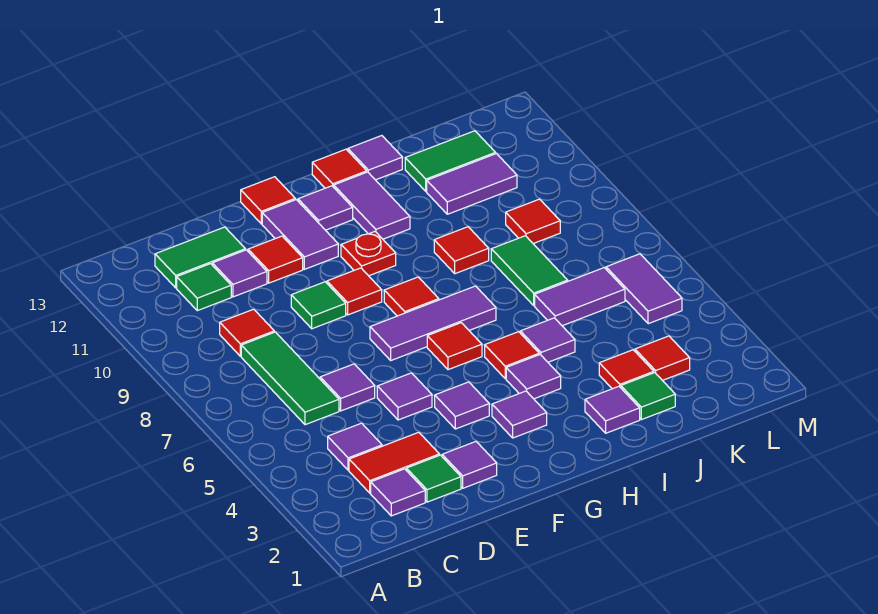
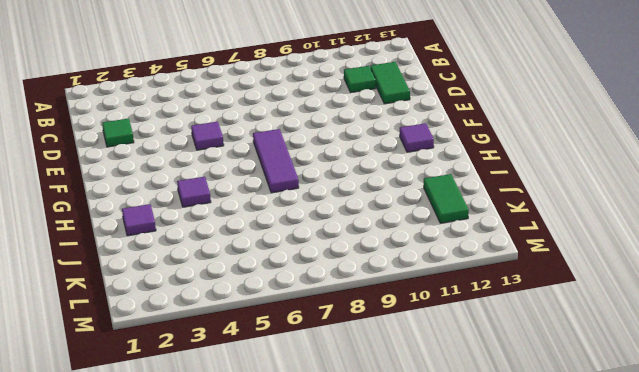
none -> purple 1x1 tile [371,469,425,516]
none -> red 1x2 tile [349,432,439,493]
none -> purple 1x1 tile [328,423,382,470]
none -> green 1x3 tile [241,332,339,425]

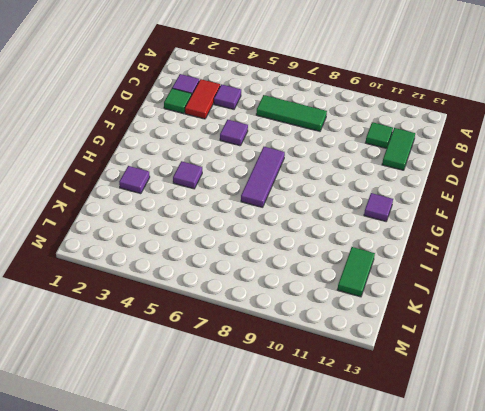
none -> red 1x1 tile [220,309,274,356]
none -> purple 1x1 tile [320,364,375,411]
none -> purple 1x1 tile [212,250,267,297]
none -> purple 1x1 tile [442,442,497,488]

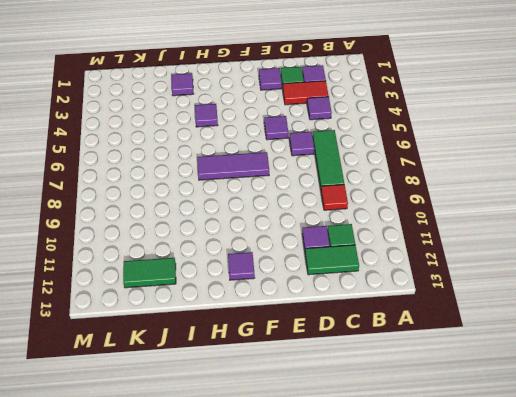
none -> green 1x1 tile [291,282,346,329]
none -> red 1x1 tile [248,236,303,283]
none -> purple 1x1 tile [435,382,489,429]
none -> red 1x1 tile [327,268,382,315]

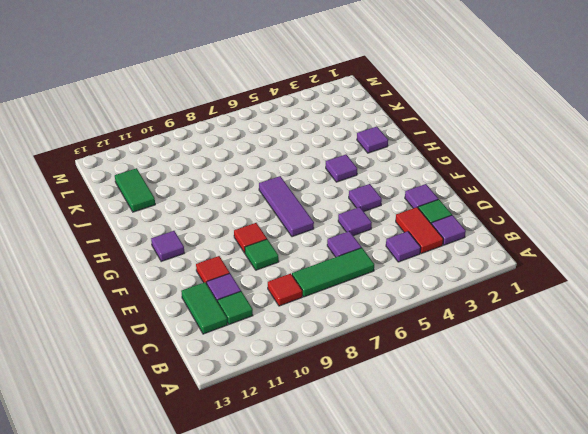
none -> purple 1x2 tile [262,200,338,269]
none -> red 1x1 tile [241,177,295,224]
none -> purple 1x1 tile [492,391,547,438]
none -> red 1x1 tile [427,323,482,370]

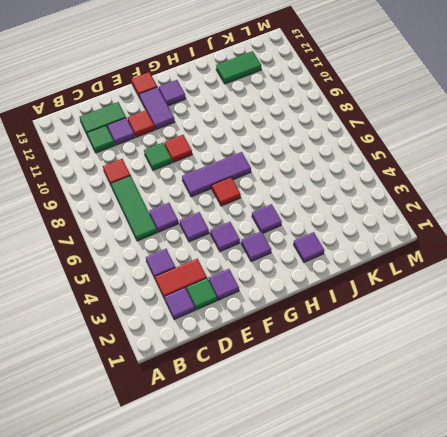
none -> red 1x1 tile [384,277,439,316]
none -> red 1x1 plate [341,232,396,276]
none -> red 1x1 tile [485,332,539,379]
none -> purple 1x2 tile [334,172,410,239]

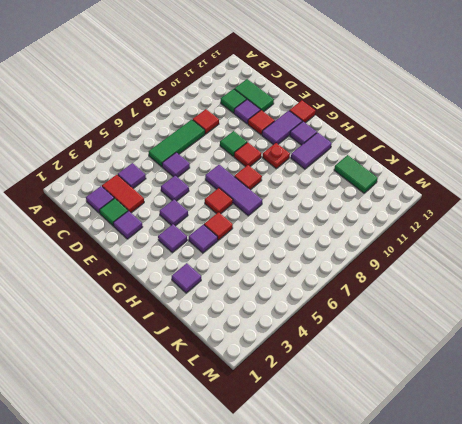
none -> red 1x1 tile [312,149,367,188]
none -> purple 1x1 tile [520,318,575,362]
none -> red 1x1 tile [434,227,489,274]
none -> purple 1x1 tile [348,136,402,180]

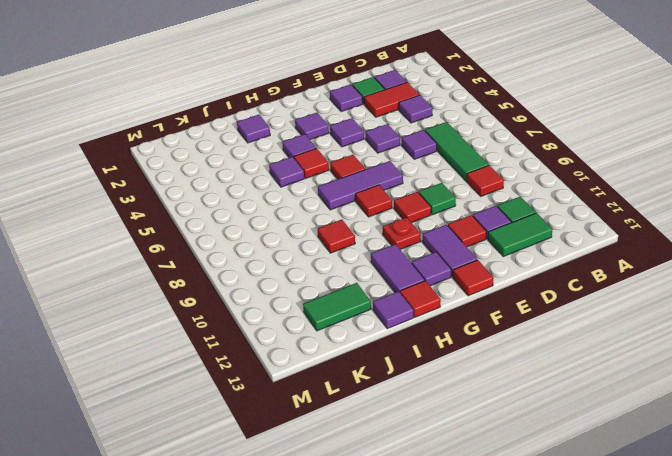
none -> green 1x1 tile [621,373,675,420]
none -> red 1x1 tile [599,350,654,389]
none -> purple 1x2 tile [535,268,625,326]
none -> green 1x2 tile [491,236,568,305]

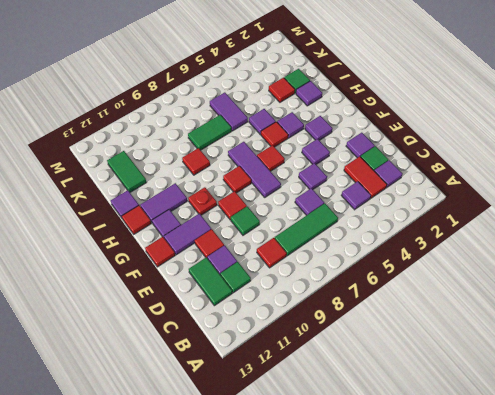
none -> purple 1x2 tile [427,154,517,214]
none -> red 1x1 tile [635,336,690,380]
none -> red 1x1 tile [506,199,560,244]
none -> purple 1x2 tile [606,254,682,324]

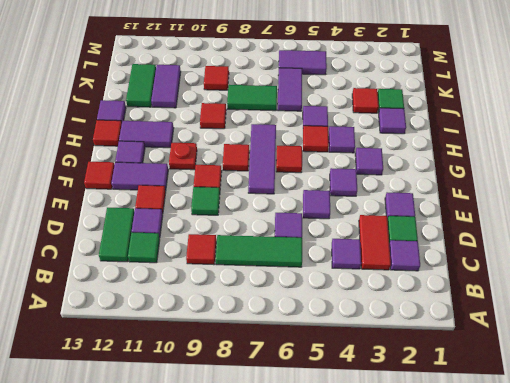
none -> red 1x1 tile [635,336,690,380]

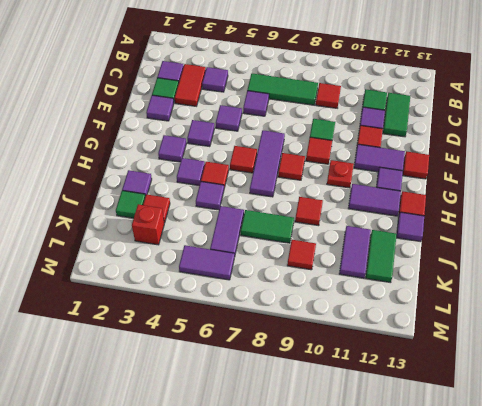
red 1x1 brick [132,204,164,245] -> red 1x1 tile [635,336,690,380]

